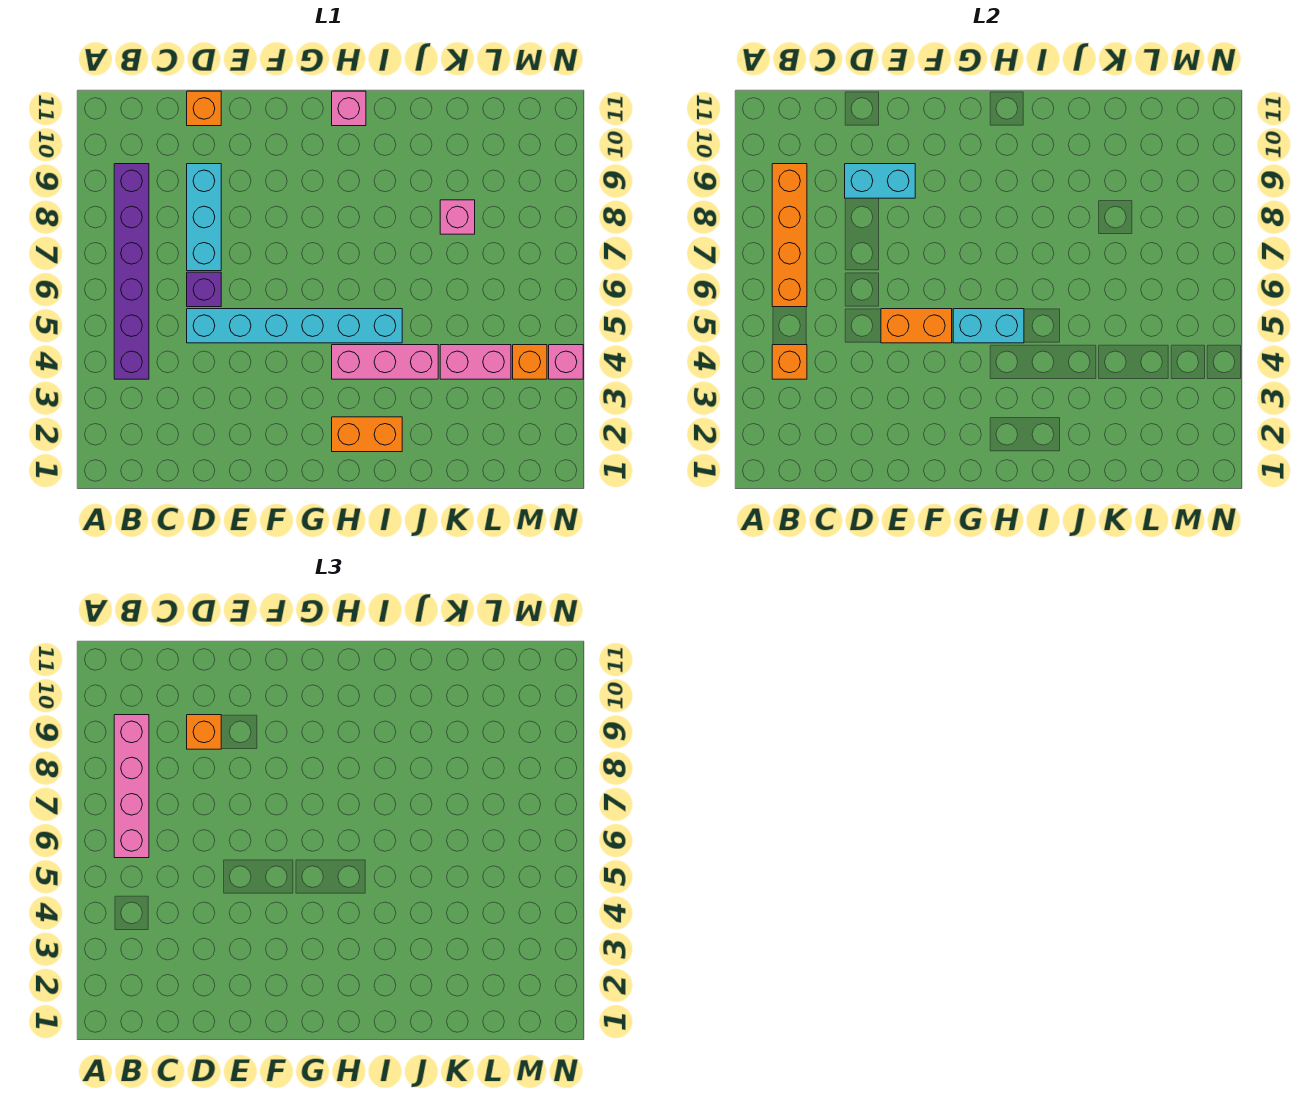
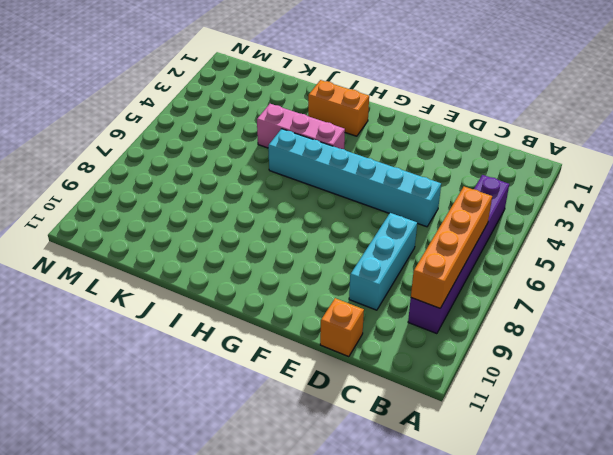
none -> purple 1x1 brick [187,272,221,307]
none -> pink 1x1 brick [332,91,366,126]
none -> pink 1x2 brick [440,345,511,379]

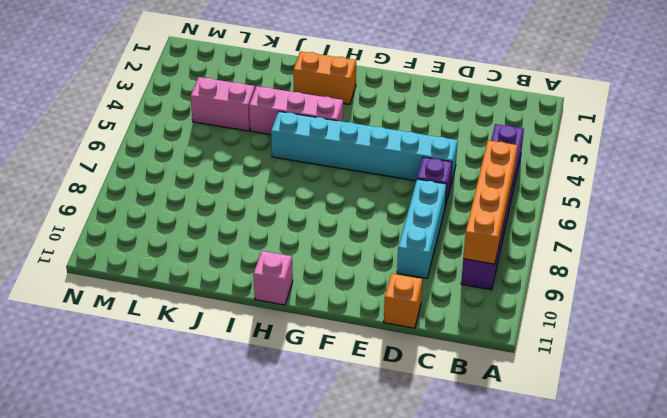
none -> pink 1x1 brick [440,200,475,234]
none -> orange 1x1 brick [513,345,547,379]
none -> pink 1x1 brick [549,345,583,379]

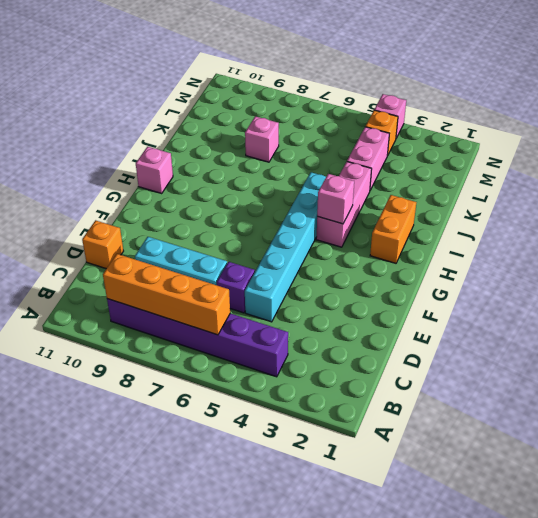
pink 1x1 brick [317,174,354,224] -> none
none -> orange 1x1 brick [772,345,807,379]
none -> cyan 1x2 brick [845,164,915,198]
none -> orange 1x2 brick [881,309,952,343]

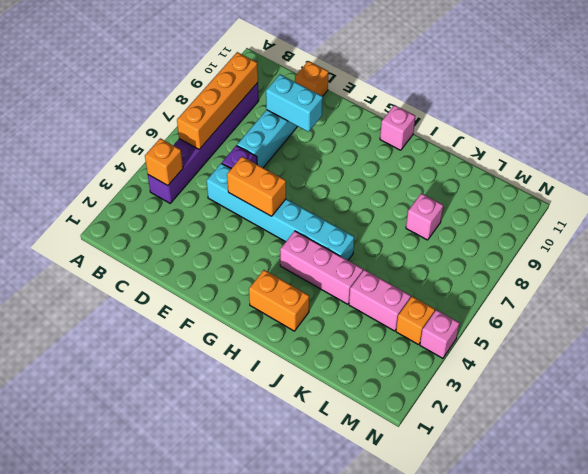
none -> cyan 1x2 brick [953,309,1024,343]
none -> pink 1x4 brick [114,715,149,858]
none -> orange 1x1 brick [187,715,221,749]

